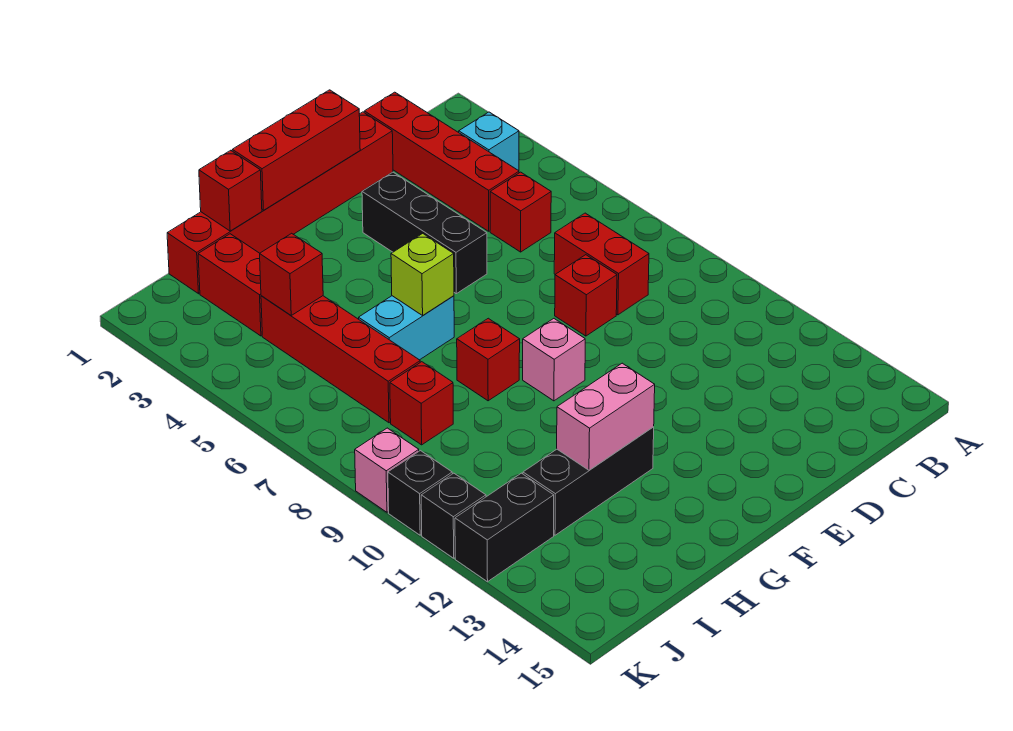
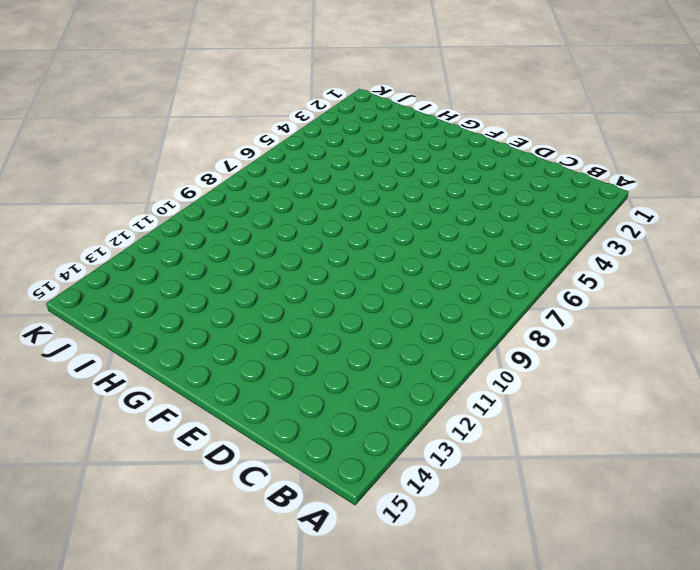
none -> cyan 1x1 brick [459,112,519,171]
none -> red 1x4 brick [364,92,519,231]
none -> red 1x1 brick [490,172,551,252]

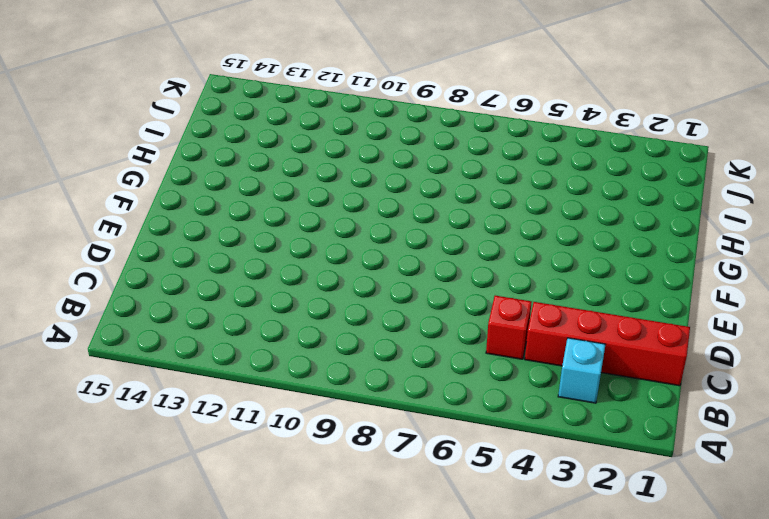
none -> red 1x2 brick [554,213,649,315]
none -> red 1x6 brick [167,112,393,294]
none -> red 1x1 brick [555,255,617,336]

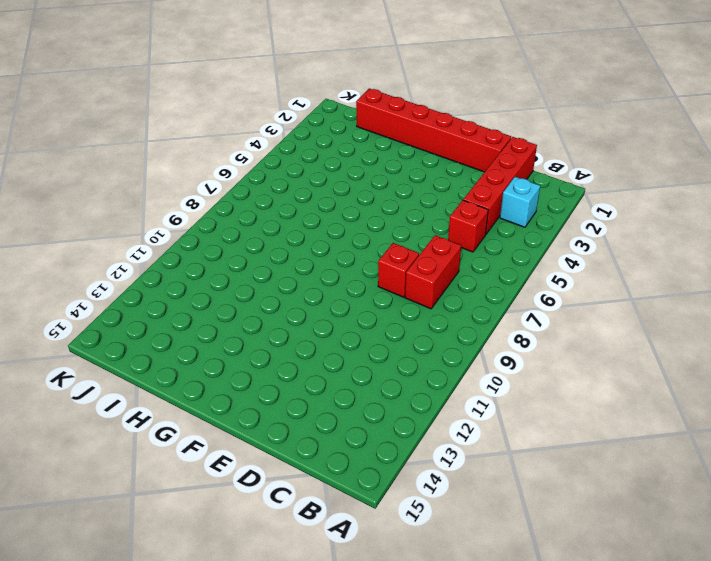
none -> black 1x3 brick [362,172,487,294]
none -> pink 1x1 brick [523,319,585,401]
none -> cyan 1x2 brick [359,296,454,360]

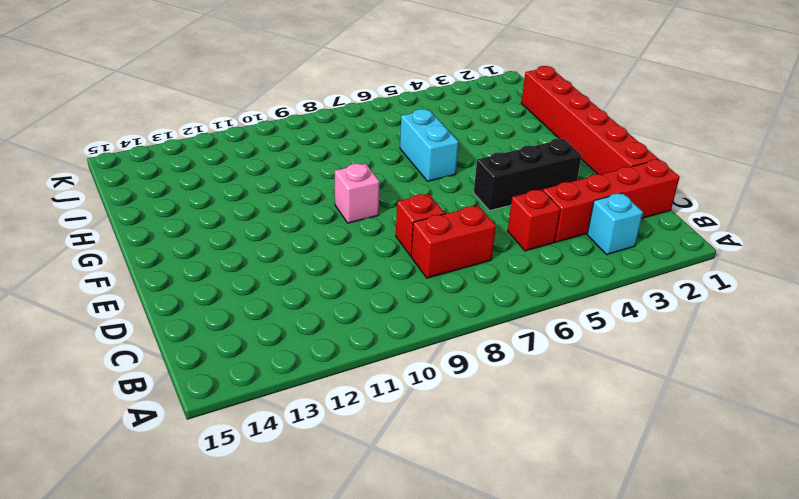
none -> red 1x1 brick [457,318,520,401]
none -> black 1x3 brick [523,427,654,535]
none -> red 1x2 brick [198,234,262,336]

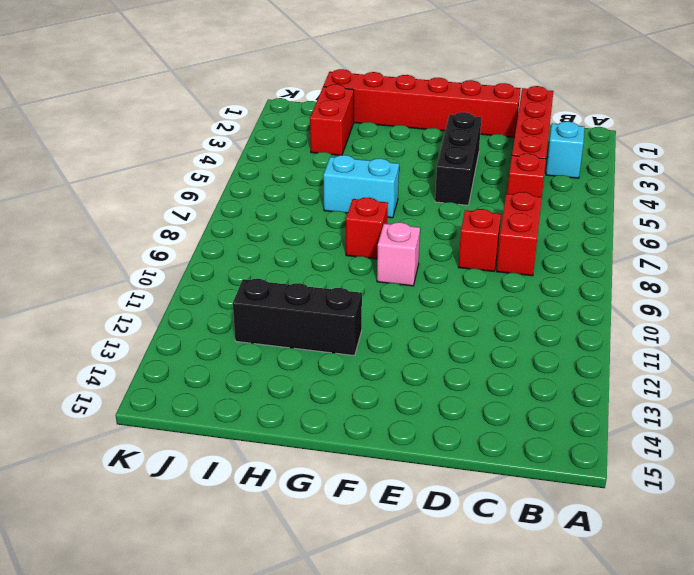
none -> red 1x4 brick [261,296,420,423]
none -> red 1x1 brick [390,362,453,445]
none -> black 1x2 brick [455,473,554,582]

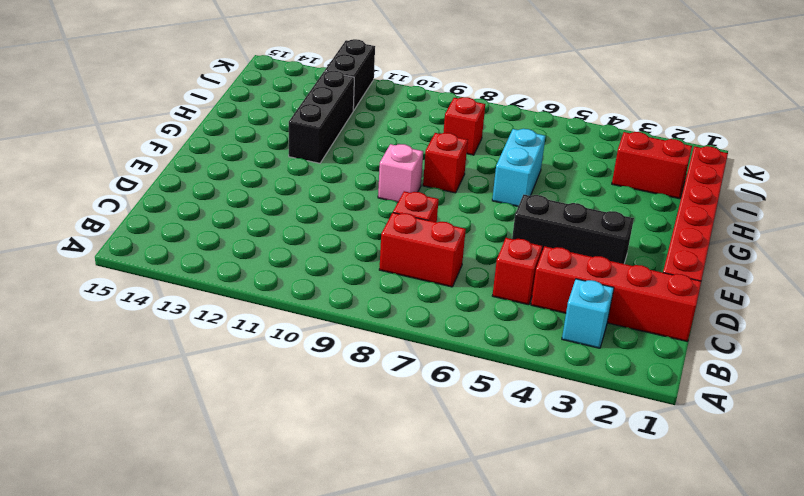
none -> red 1x4 brick [261,296,420,423]
none -> pink 1x1 brick [355,428,419,512]
none -> black 1x1 brick [388,451,452,535]

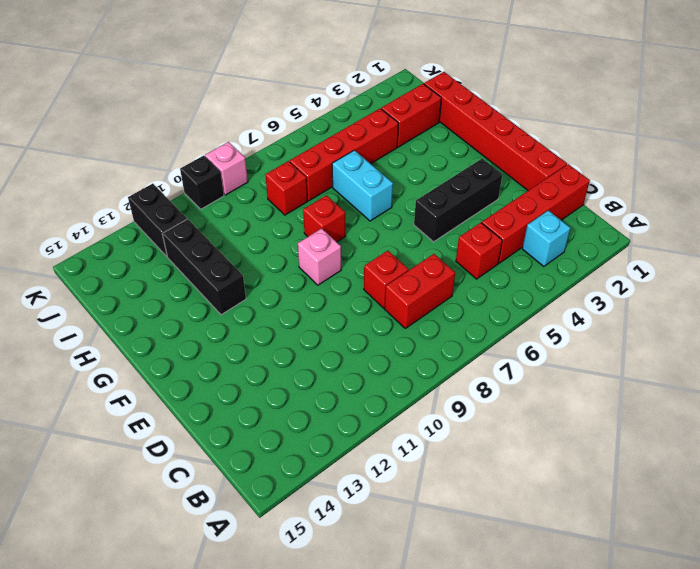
none -> black 1x1 brick [421,473,486,558]
none -> red 1x3 brick [232,90,360,210]
none -> lime 1x1 brick [391,233,454,315]

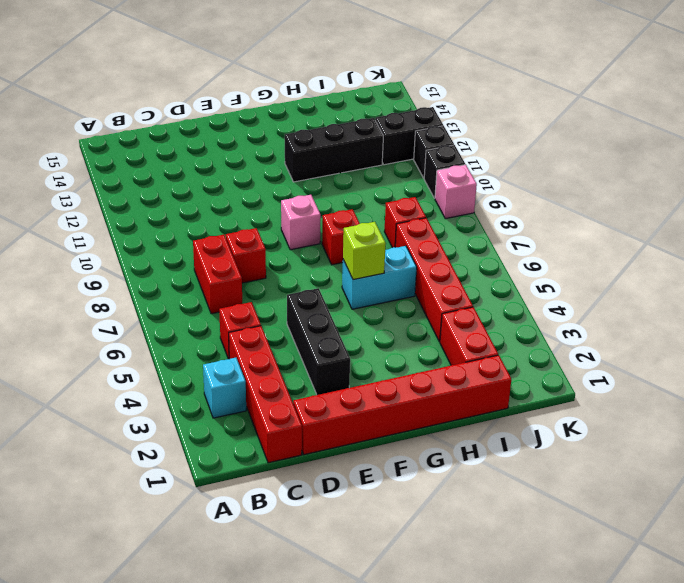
none -> red 1x3 brick [232,90,360,210]
none -> pink 1x2 brick [557,363,655,470]
none -> red 1x1 brick [199,150,262,231]

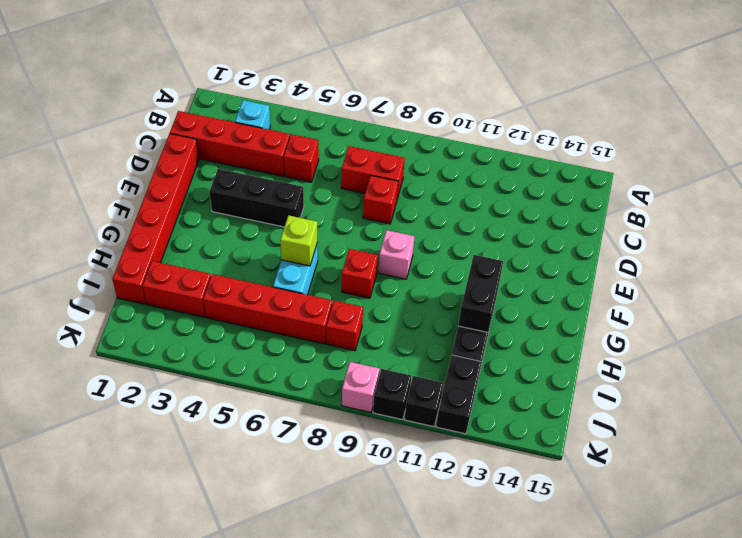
black 1x2 brick [458,255,503,332] -> pink 1x2 brick [557,363,655,470]
none -> red 1x3 brick [232,90,360,210]
none -> red 1x1 brick [199,150,262,231]
none -> red 1x1 brick [260,233,323,315]

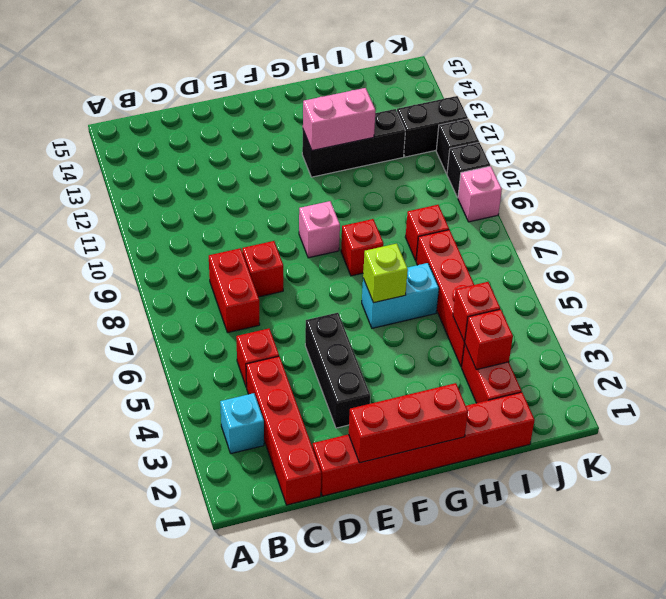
red 1x1 brick [465,309,513,370] -> red 1x1 brick moved to [199,150,262,231]

